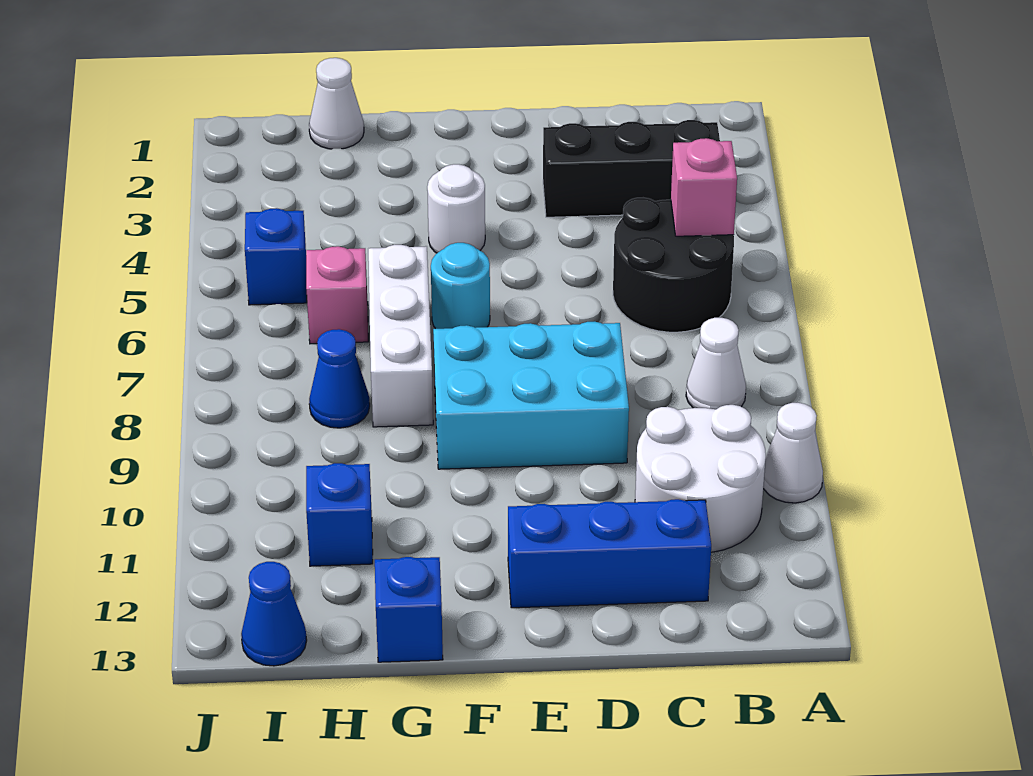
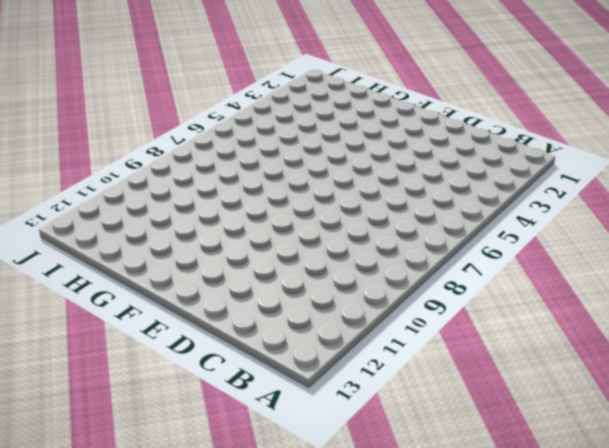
none -> white 1x1 cone [763,403,823,503]
none -> black 1x3 brick [543,120,720,217]
none -> black 2x2 round brick [613,198,734,332]

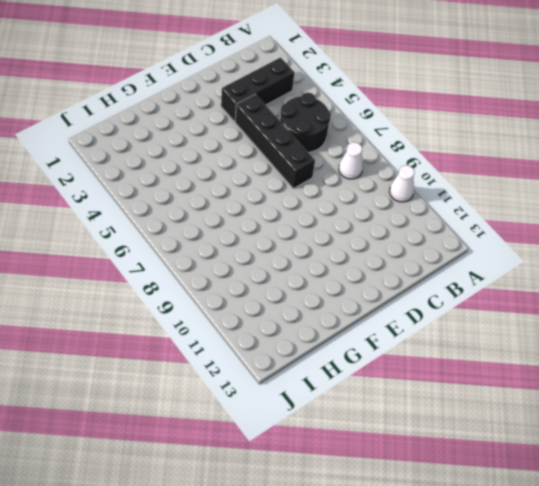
black 1x4 brick [235,94,315,188] -> none
none -> white 2x2 round brick [635,405,766,552]
none -> blue 1x3 brick [508,499,711,608]
none -> cyan 2x3 brick [433,322,629,469]

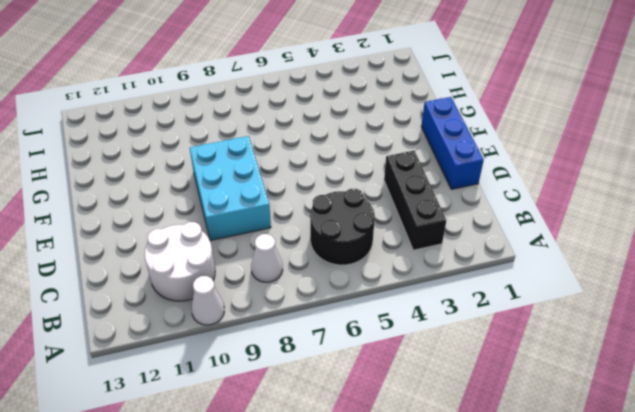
blue 1x3 brick [421,97,484,189] -> blue 1x3 brick moved to [508,499,711,608]
none -> white 1x1 round brick [427,164,485,253]
none -> cyan 1x1 round brick [431,243,490,329]
none -> white 1x3 brick [368,245,433,427]

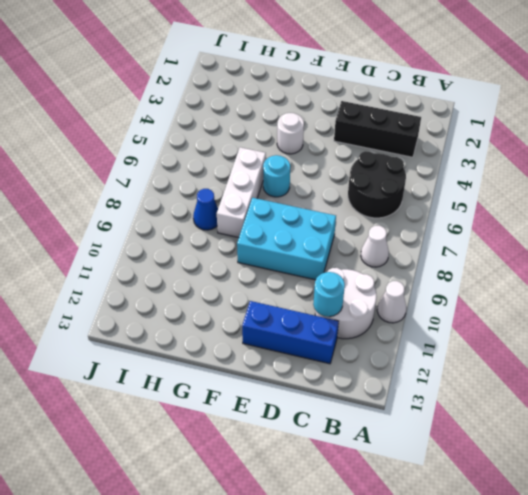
cyan 1x1 round brick [313,272,345,317] -> none
none -> blue 1x1 brick [375,557,443,662]
none -> white 1x1 cone [309,58,364,149]
none -> pink 1x1 brick [306,246,368,344]

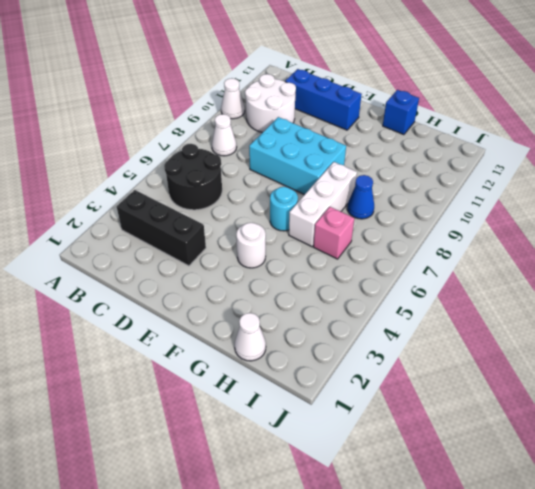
none -> blue 1x1 brick [306,463,373,566]
none -> blue 1x1 brick [245,208,307,305]
none -> blue 1x1 cone [241,562,307,666]

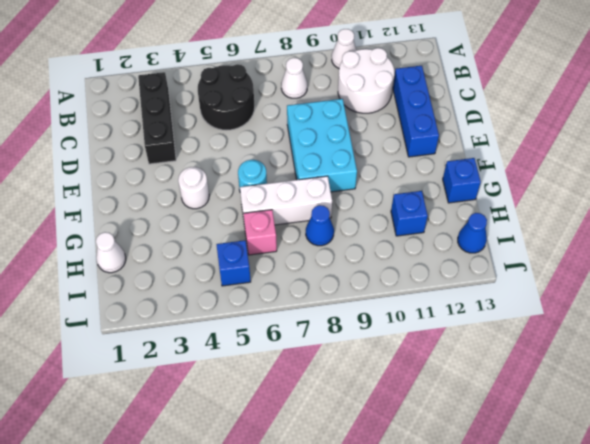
none -> pink 1x1 brick [671,138,737,236]

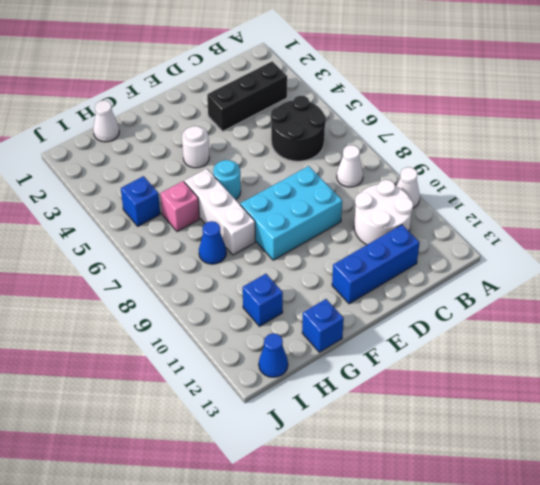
none -> pink 1x1 brick [671,138,737,236]

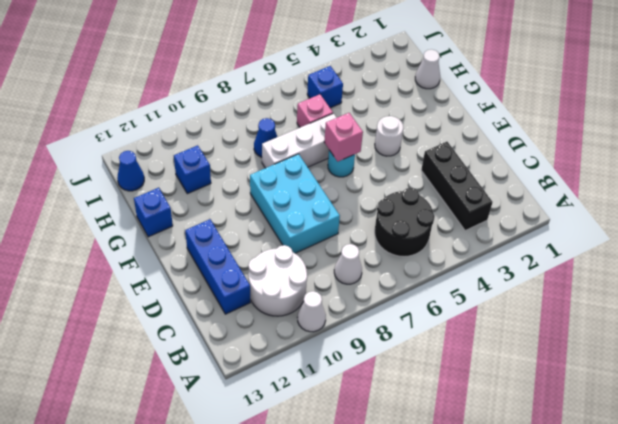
pink 1x1 brick [324,113,363,161] -> pink 1x1 brick moved to [671,138,737,236]

